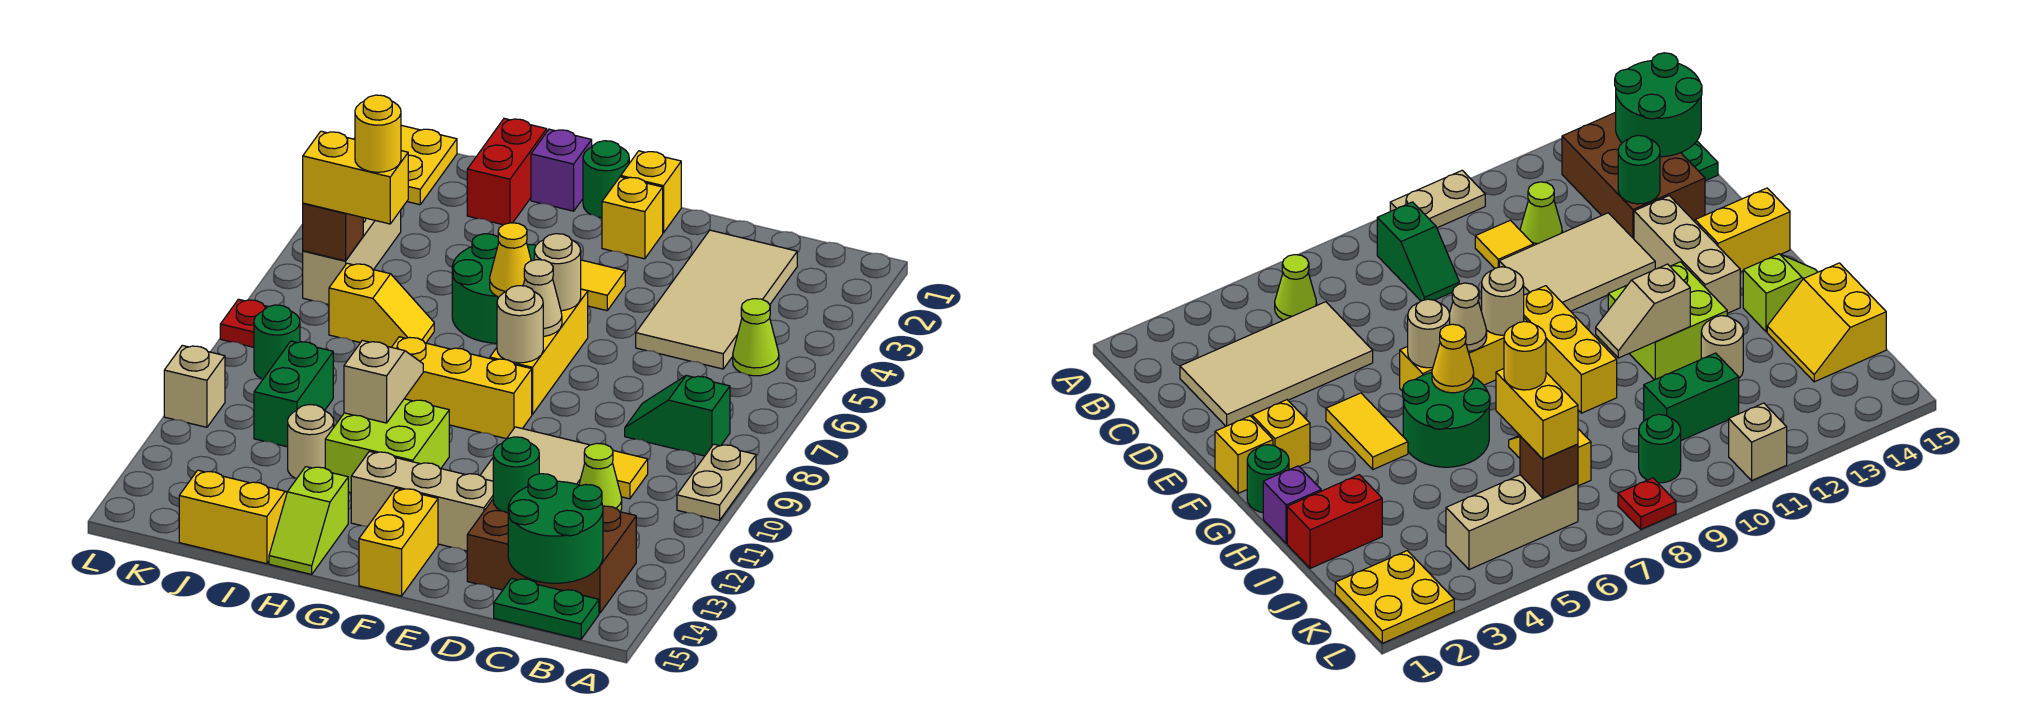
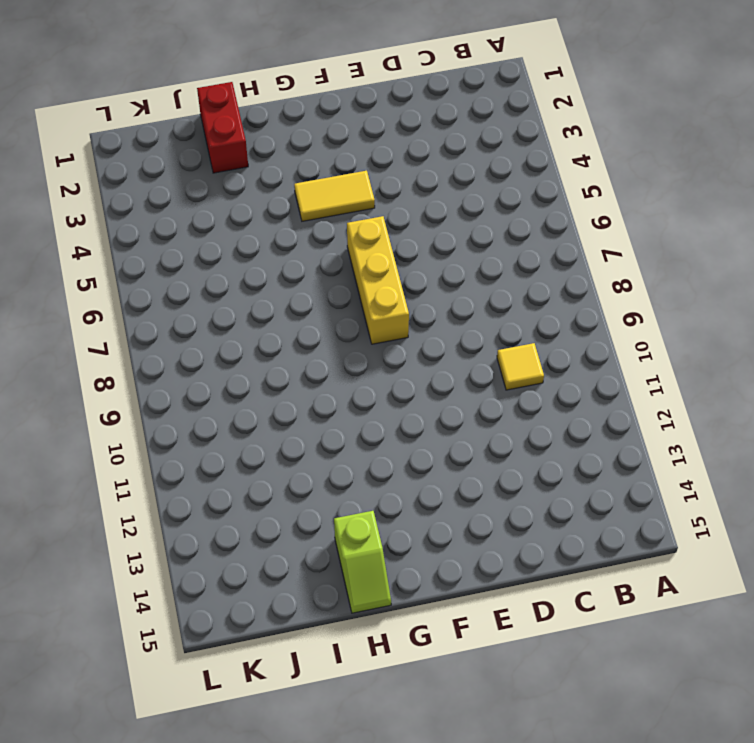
none -> tan 1x2 plate [677,444,756,520]
none -> lime 1x1 cone [733,299,779,376]
none -> green 1x2 slope [625,375,730,456]
none -> brown 2x3 brick [467,500,636,613]

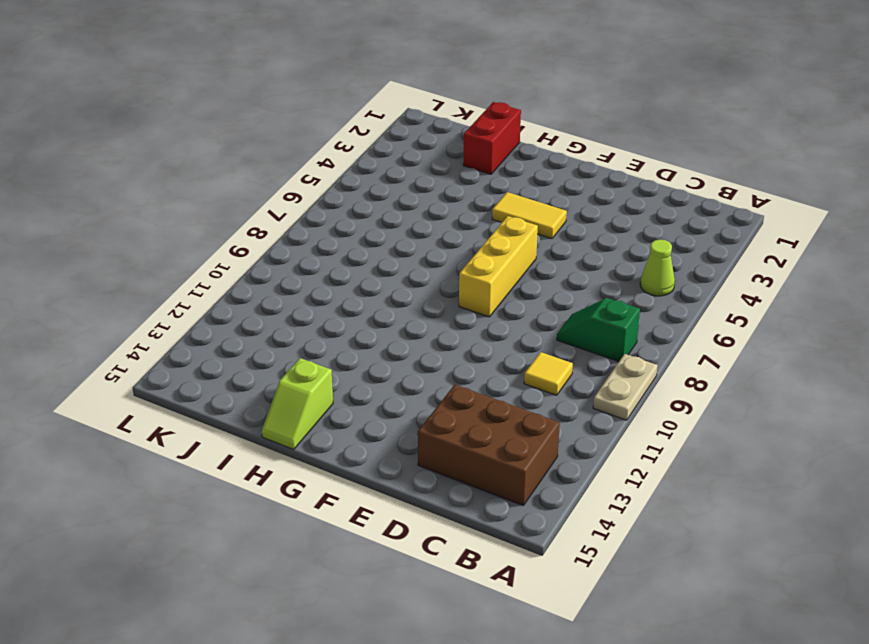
none -> green 1x2 plate [494,578,599,639]
none -> tan 2x4 tile [636,230,797,369]
none -> lime 1x1 cone [579,443,622,512]
none -> tan 2x3 tile [480,427,589,485]

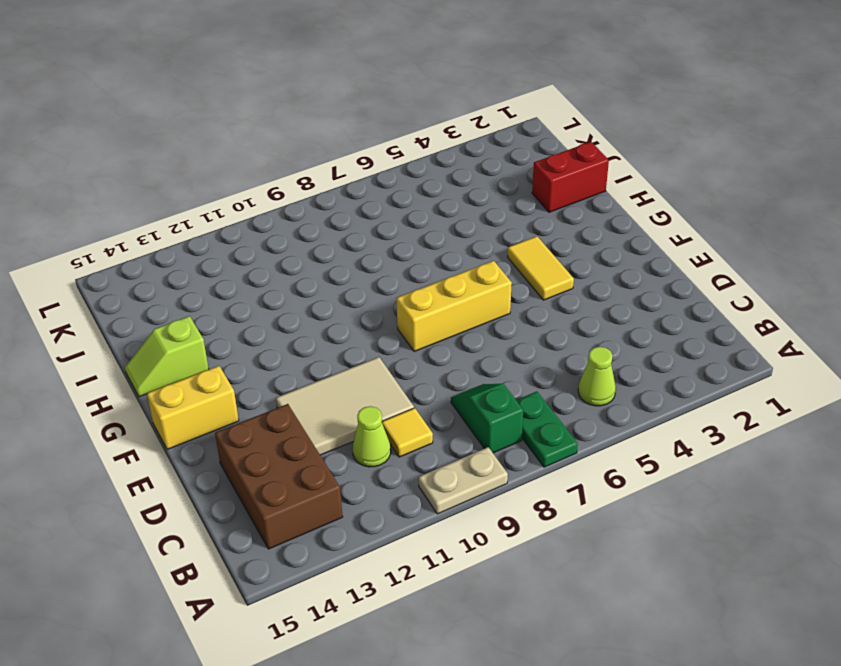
green 1x2 plate [516,391,578,467] -> green 1x2 plate moved to [494,578,599,639]
none -> tan 2x4 tile [636,230,797,369]
none -> tan 1x3 brick [351,451,493,551]
none -> yellow 1x1 brick [621,151,681,233]
none -> yellow 1x1 brick [602,177,663,259]

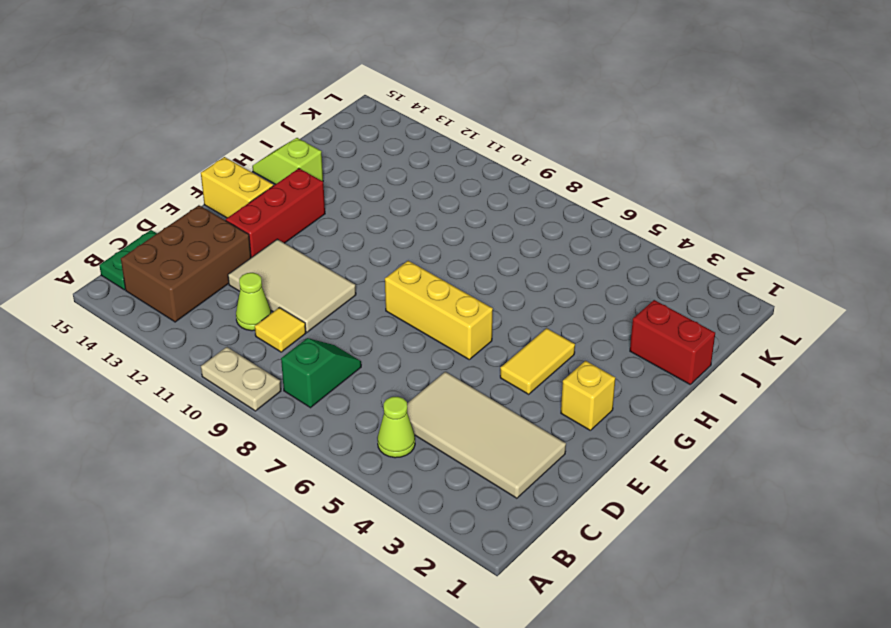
red 1x3 brick [226,168,325,258] -> tan 1x3 brick [351,451,493,551]
none -> yellow 1x1 brick [621,151,681,233]
none -> yellow 1x3 brick [392,337,532,439]
none -> green 1x1 round brick [583,141,629,218]
none -> green 2x2 round brick [452,234,536,343]

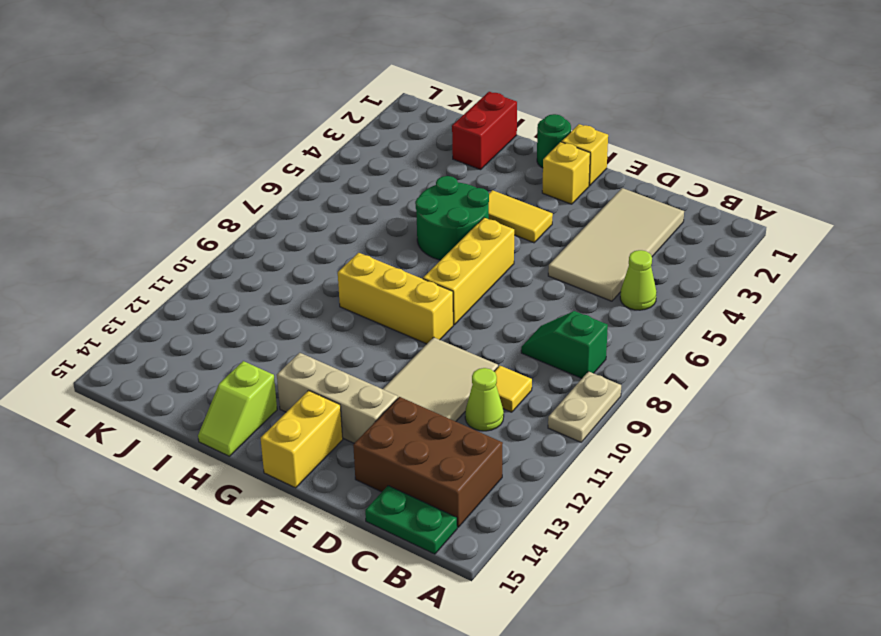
none -> lime 2x2 brick [325,399,449,493]
none -> purple 1x1 brick [531,129,592,211]
none -> yellow 1x2 slope [329,263,434,347]
none -> tan 1x1 round brick [288,405,334,479]

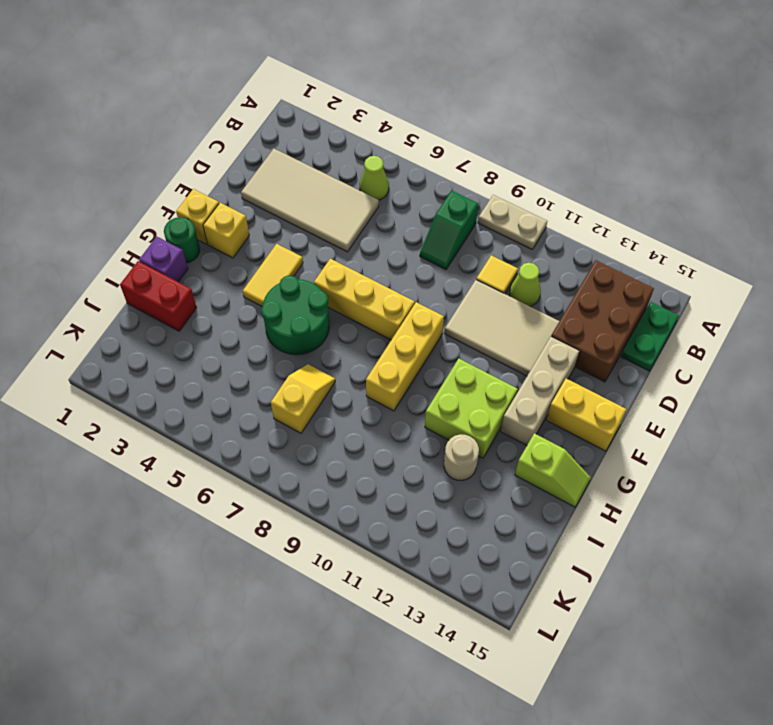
none -> yellow 2x2 slope [179,470,287,564]
none -> green 1x2 brick [254,341,333,447]
none -> yellow 2x2 plate [354,125,457,205]
none -> tan 1x3 brick [303,210,401,304]

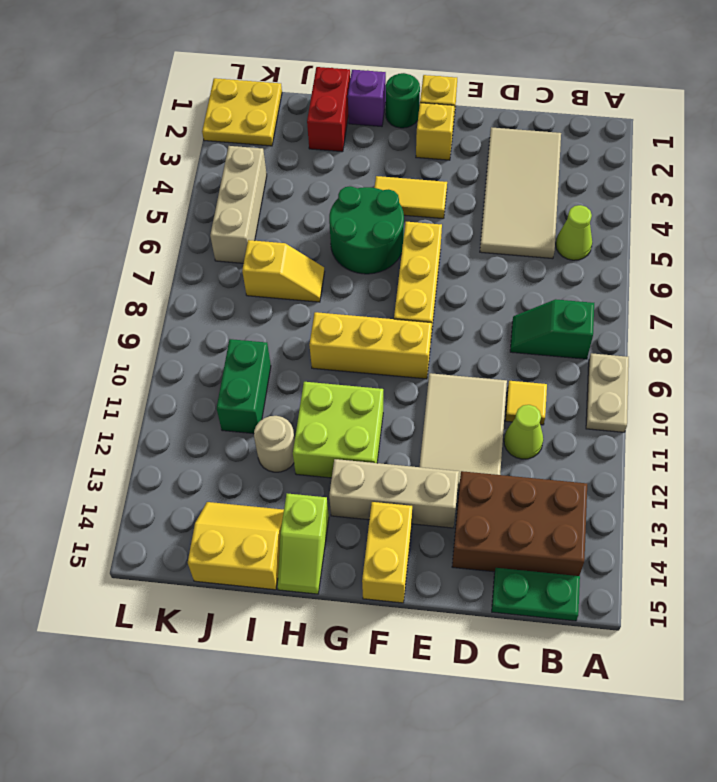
none -> green 1x1 round brick [254,305,300,379]
none -> red 1x1 plate [220,299,268,347]
none -> tan 1x1 brick [164,345,225,427]
none -> green 2x2 round brick [508,474,603,583]

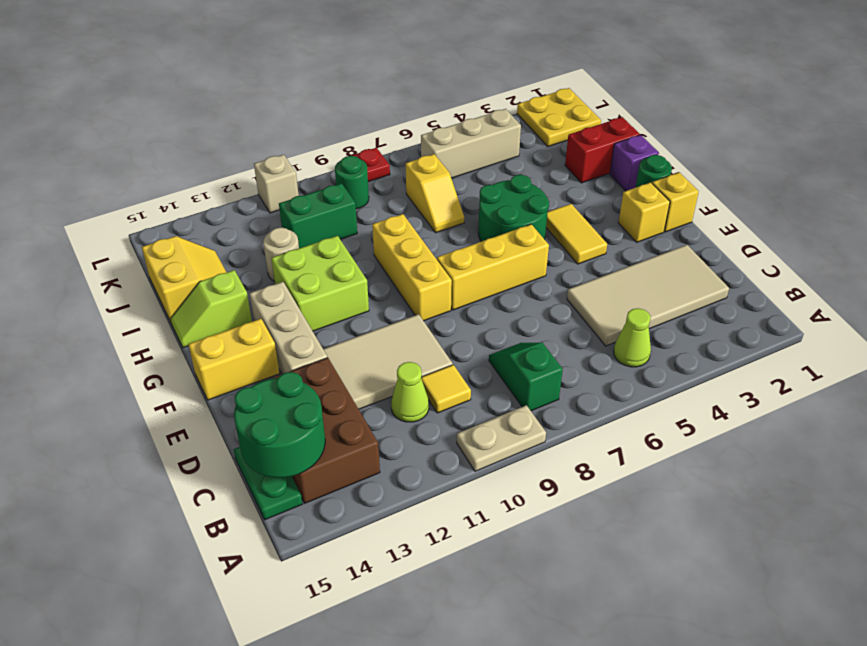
none -> green 1x1 round brick [493,437,539,513]
none -> tan 1x1 round brick [534,234,581,311]
none -> tan 1x1 cone [523,260,562,337]
none -> tan 1x1 round brick [497,286,543,363]

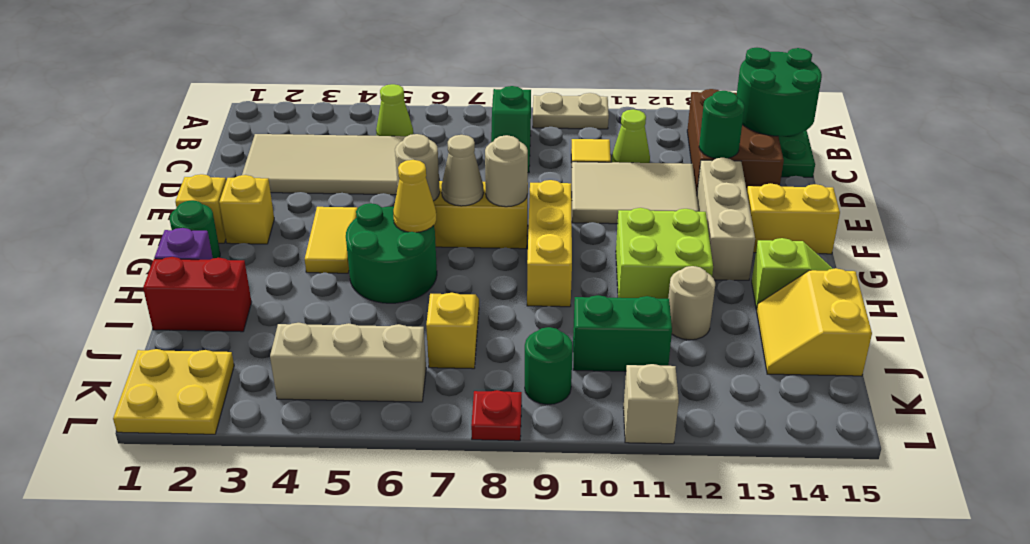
none -> tan 1x2 slope [344,340,423,423]
none -> brown 1x1 brick [303,203,363,261]
none -> yellow 1x2 brick [303,131,408,224]
none -> yellow 1x1 round brick [355,95,401,172]

